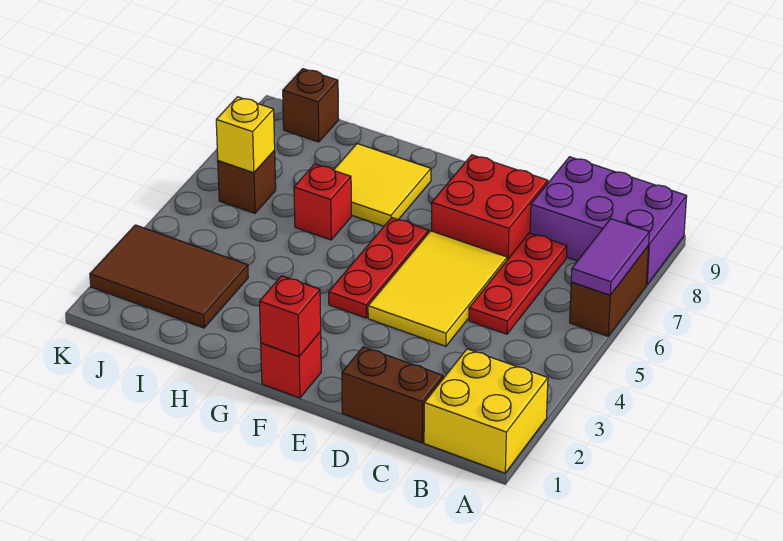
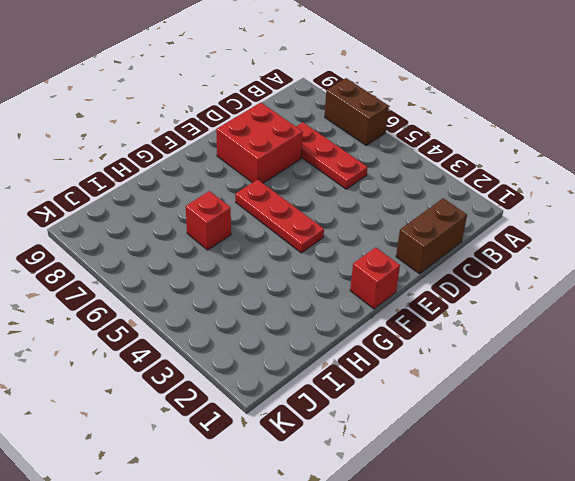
none -> yellow 2x2 brick [424,349,548,473]
none -> purple 2x3 brick [530,157,687,285]
none -> yellow 2x3 tile [368,231,507,346]

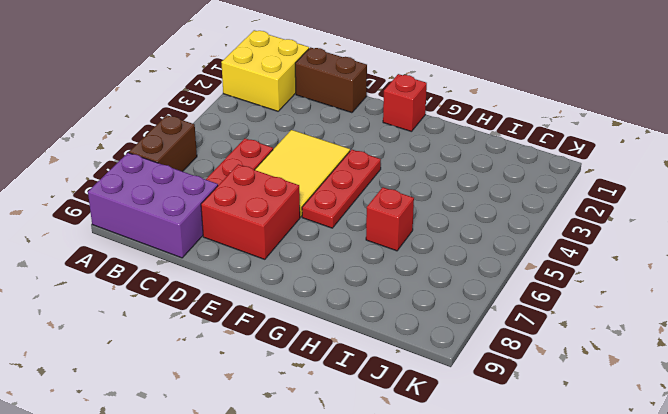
none -> yellow 2x2 tile [334,144,431,226]
none -> brown 2x3 tile [90,225,248,328]
none -> brown 1x1 brick [218,151,276,213]

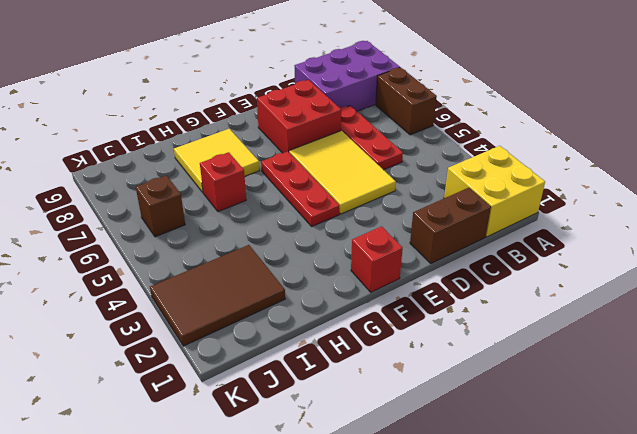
none -> brown 1x1 brick [283,69,339,142]
none -> purple 1x2 tile [571,219,649,295]
none -> red 1x1 brick [259,276,321,357]

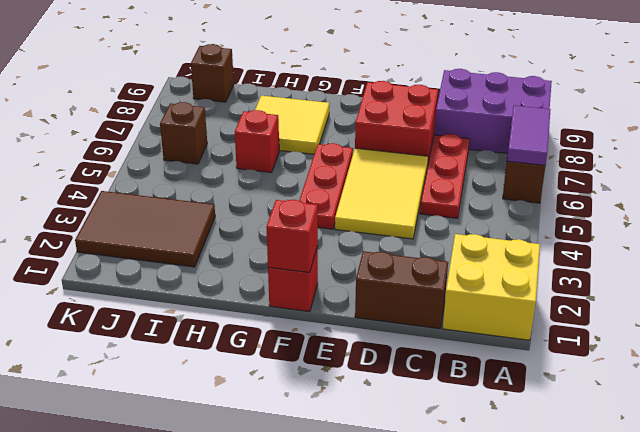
none -> yellow 1x1 brick [216,97,275,173]

